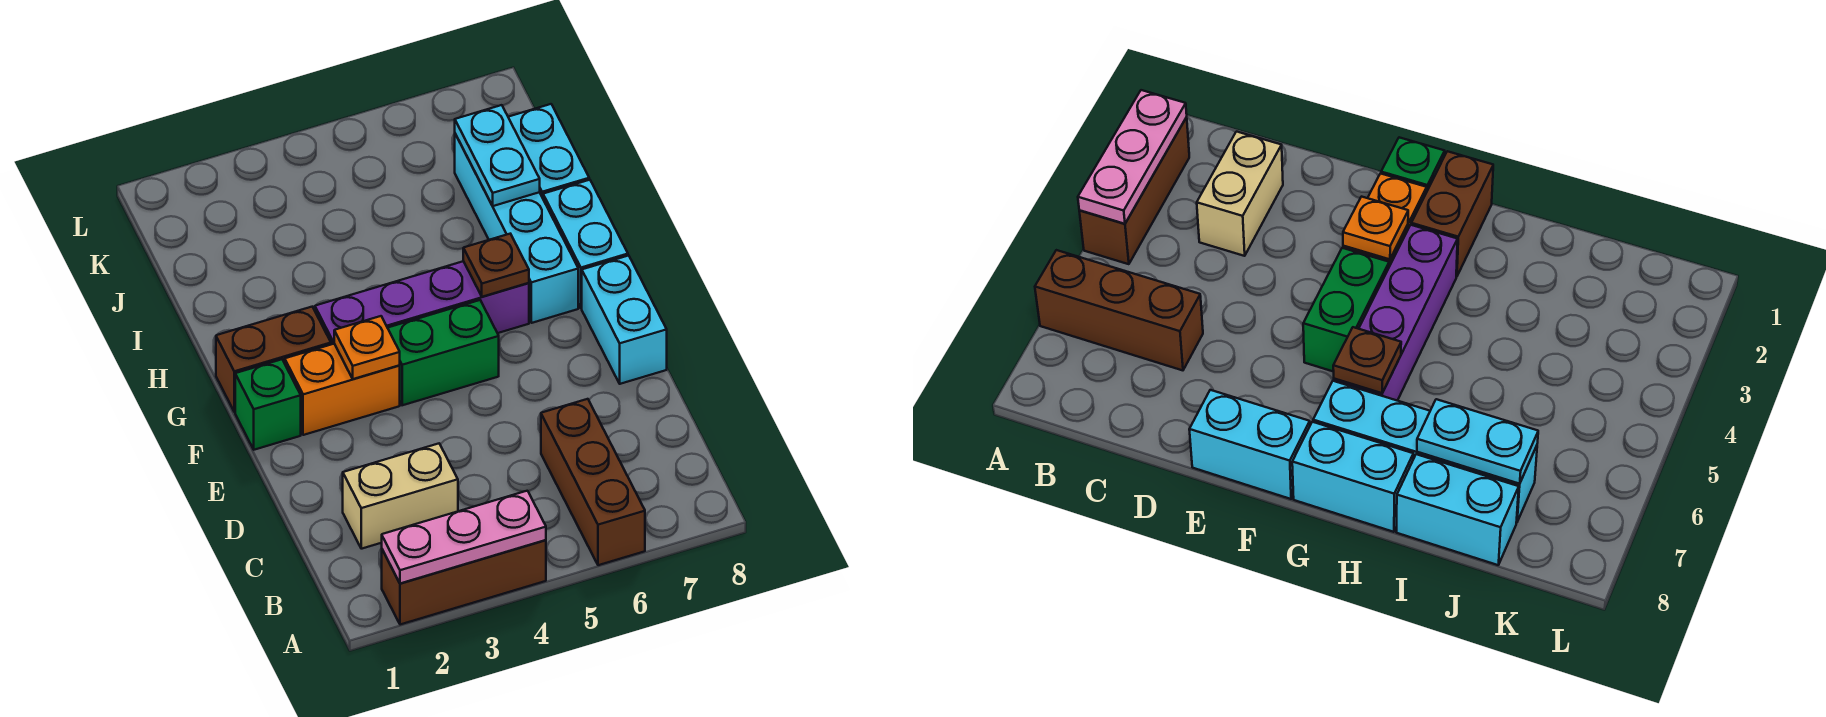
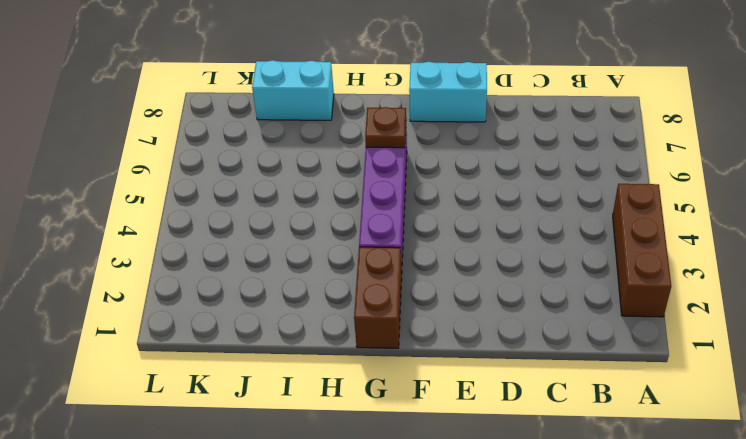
none -> brown 1x3 brick [541,399,645,565]
none -> tan 1x2 brick [343,444,458,549]
none -> green 1x1 brick [235,359,301,450]

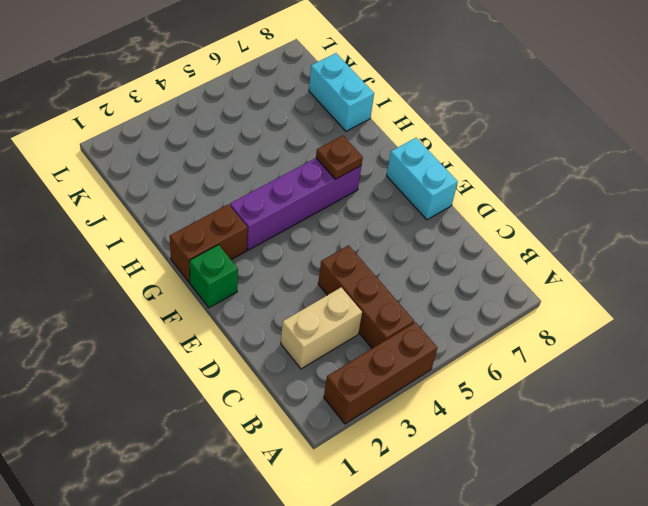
brown 1x3 brick [318,245,414,348] -> brown 1x3 brick moved to [541,399,645,565]
none -> orange 1x2 brick [285,344,400,435]
none -> green 1x2 brick [388,300,499,405]
none -> cyan 1x4 brick [455,134,578,323]

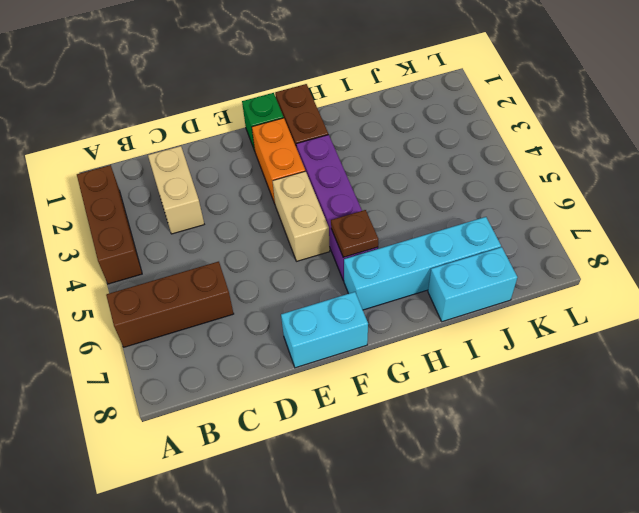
tan 1x2 brick [273,171,330,261] -> green 1x2 brick [388,300,499,405]
none -> cyan 1x2 brick [543,180,628,308]
none -> pink 1x3 plate [382,491,546,583]
none -> orange 1x1 plate [334,316,400,379]

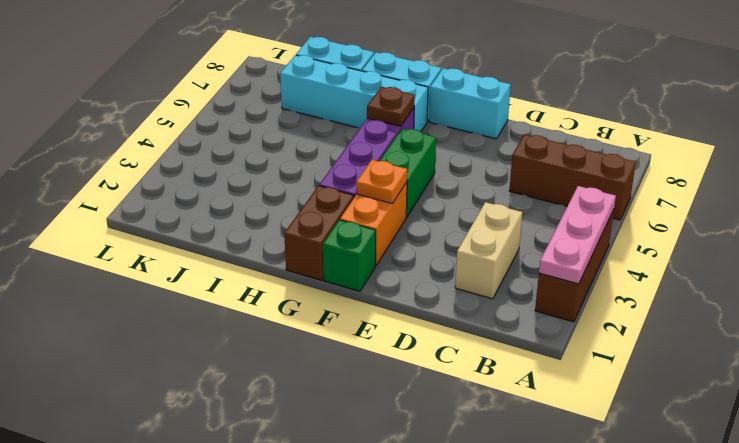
none -> cyan 1x2 plate [455,105,540,206]

